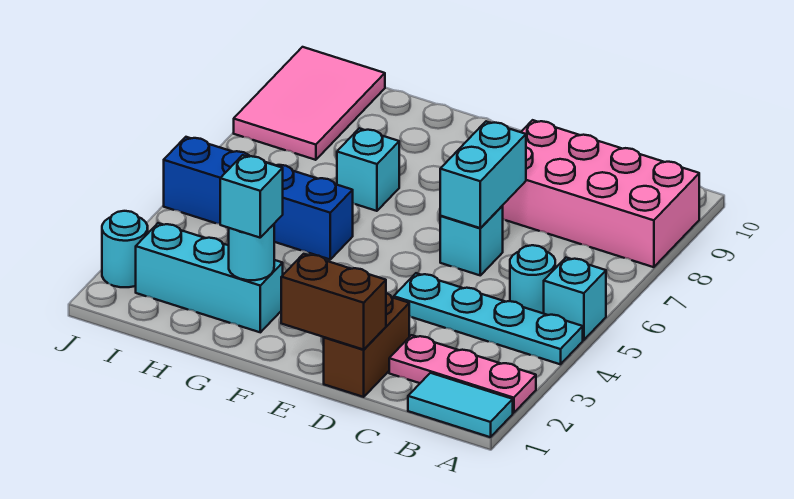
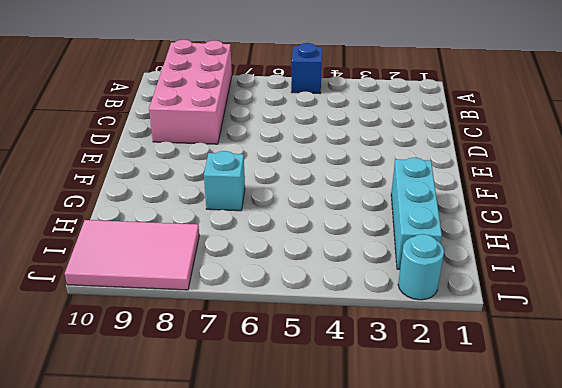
blue 1x1 brick [291,43,322,93] -> cyan 1x1 brick [544,258,606,340]
none -> cyan 1x2 tile [408,373,513,437]
none -> pink 1x3 plate [389,335,536,413]
none -> cyan 1x4 plate [394,273,583,364]

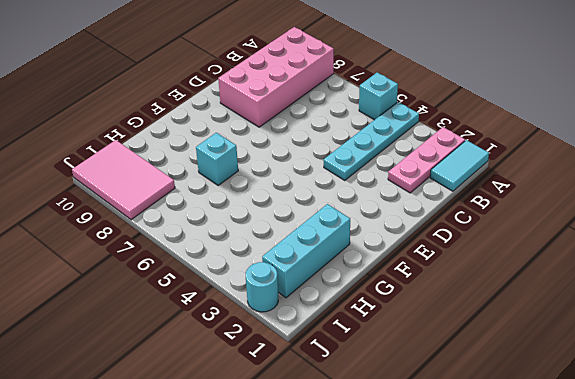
none -> cyan 1x1 round brick [510,245,555,314]
none -> brown 1x2 brick [324,293,409,397]
none -> cyan 1x1 brick [440,206,503,275]

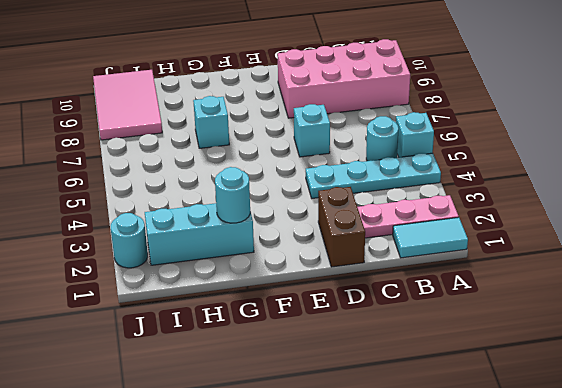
none -> blue 1x4 brick [164,137,353,259]
none -> brown 1x2 brick [281,254,386,350]
none -> cyan 1x2 brick [440,121,526,228]

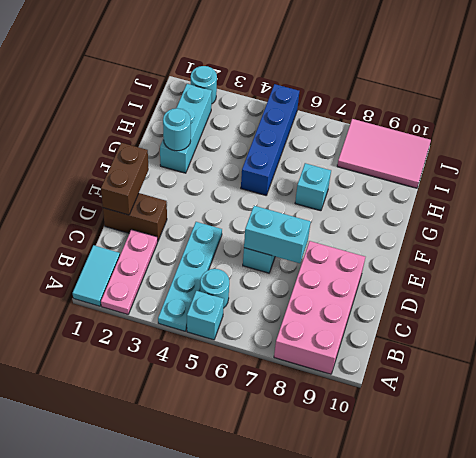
none -> cyan 1x1 brick [220,155,283,238]

